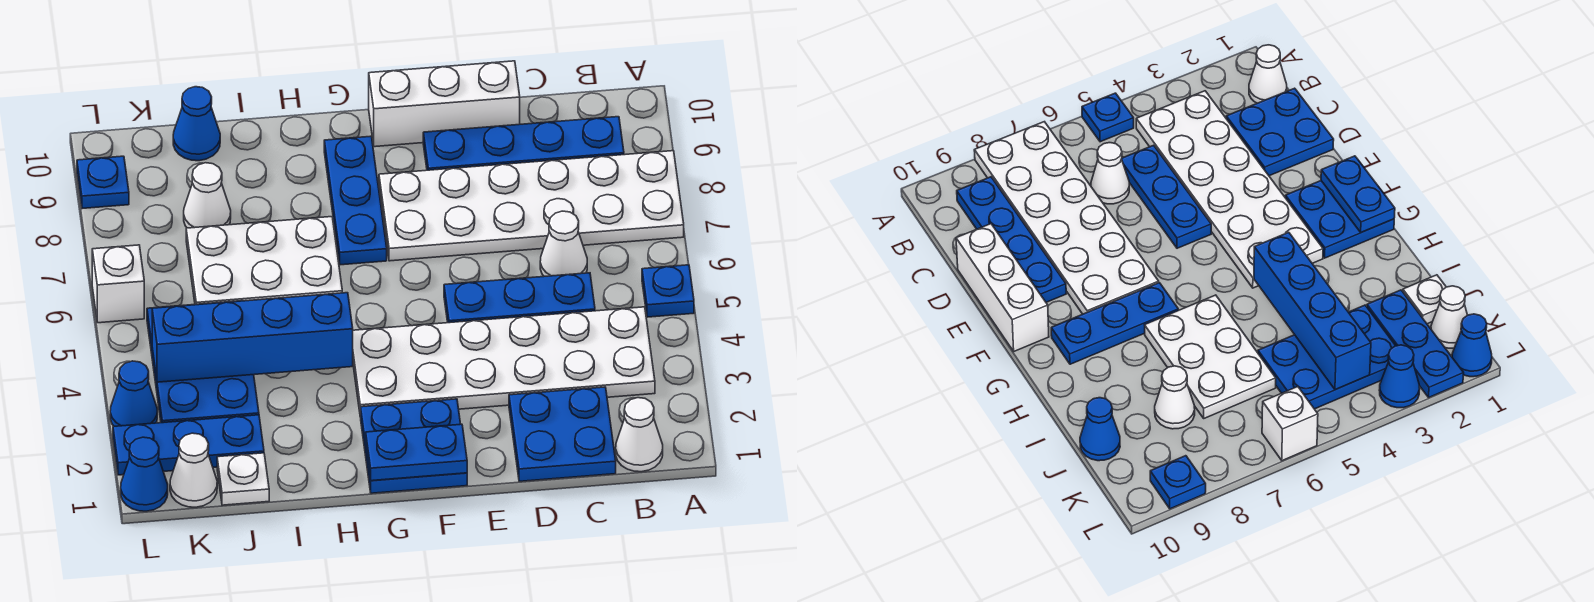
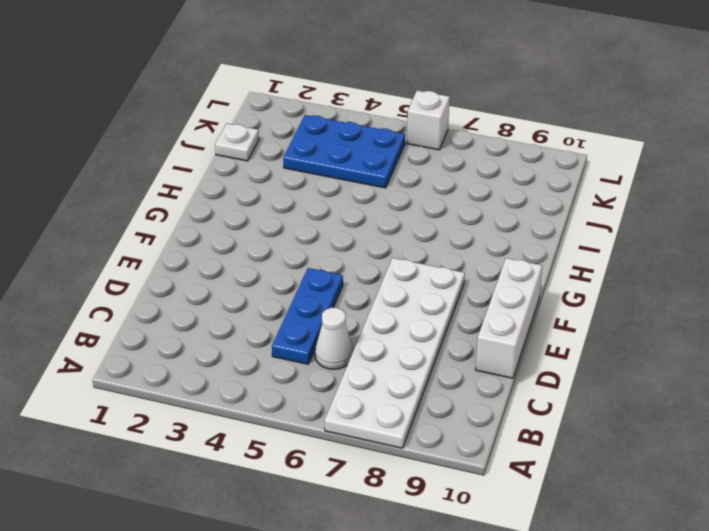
none -> blue 1x1 plate [642,265,694,317]
none -> white 1x1 cone [616,398,663,472]
none -> white 2x6 plate [353,307,655,417]

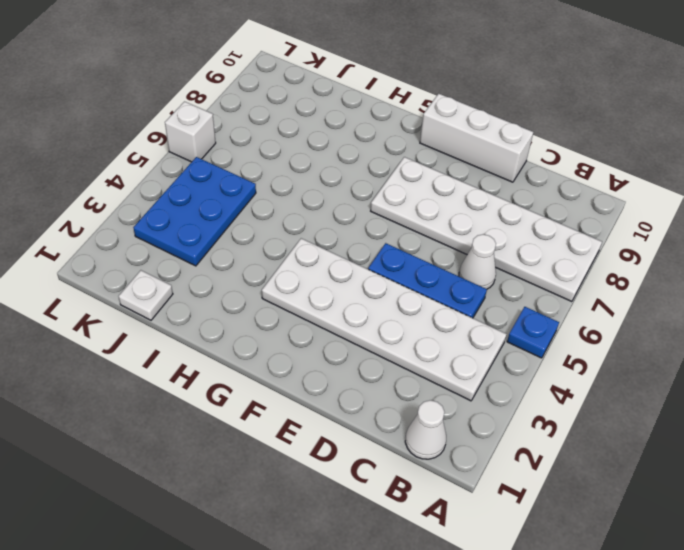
none -> blue 1x4 plate [423,117,624,170]
none -> blue 2x2 plate [509,387,616,481]
none -> blue 2x2 plate [361,399,467,493]

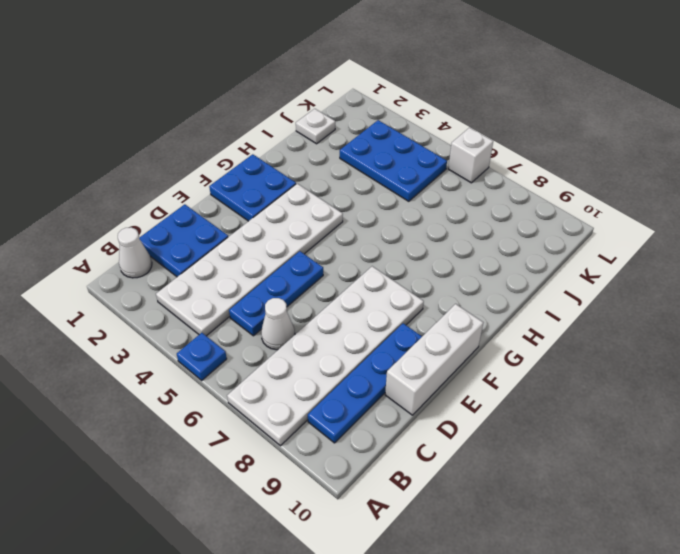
none -> blue 1x3 plate [324,136,387,265]
none -> white 2x3 plate [186,217,342,304]
none -> blue 1x3 plate [113,415,264,475]

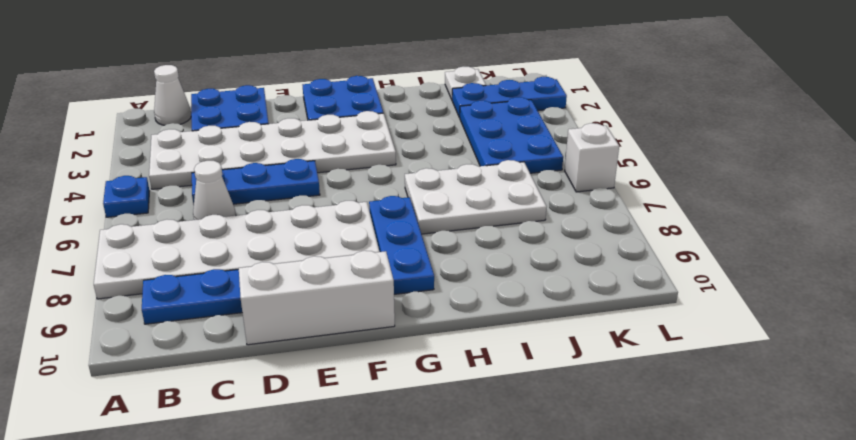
none -> white 1x1 cone [184,163,231,228]
none -> blue 1x1 cone [173,87,220,161]
none -> white 1x1 cone [170,433,217,507]

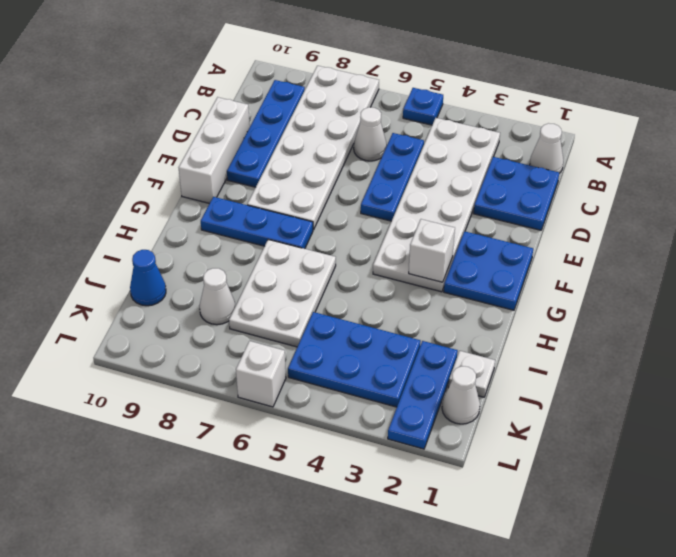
white 1x1 brick [409,219,455,282] -> none
none -> blue 1x1 cone [121,437,168,511]
none -> blue 1x1 cone [110,361,157,426]
none -> blue 1x1 plate [77,156,129,209]

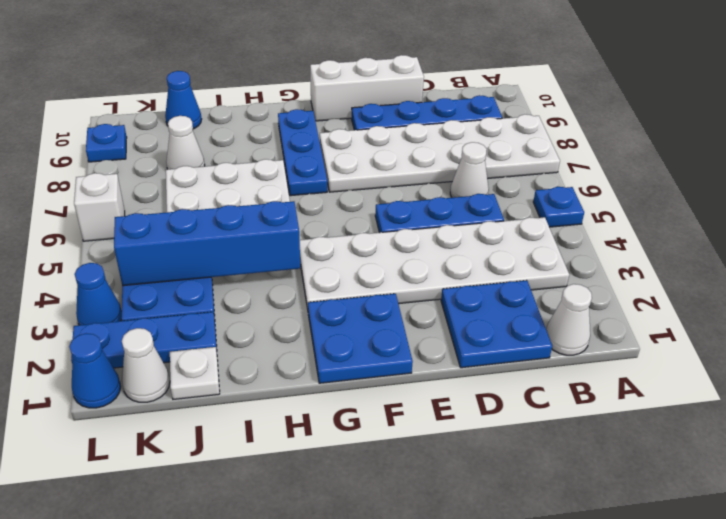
none -> blue 1x2 plate [366,424,467,481]

